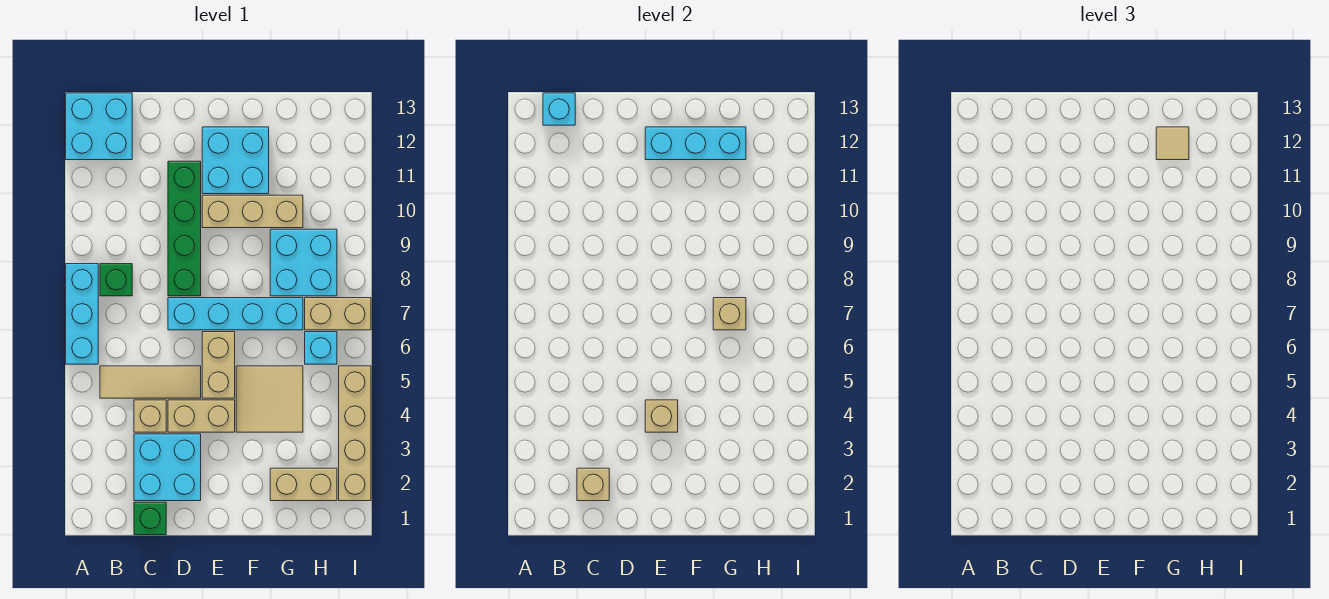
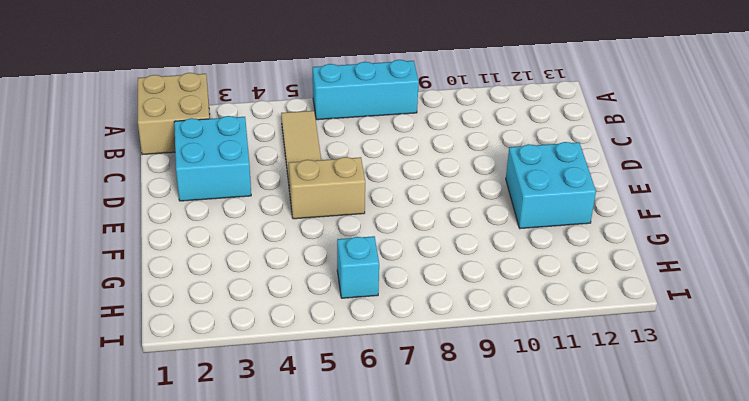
tan 2x2 brick [138,73,210,155] -> none
none -> cyan 2x2 brick [66,93,132,160]
none -> green 1x1 brick [100,264,132,296]
none -> green 1x1 brick [134,502,166,535]

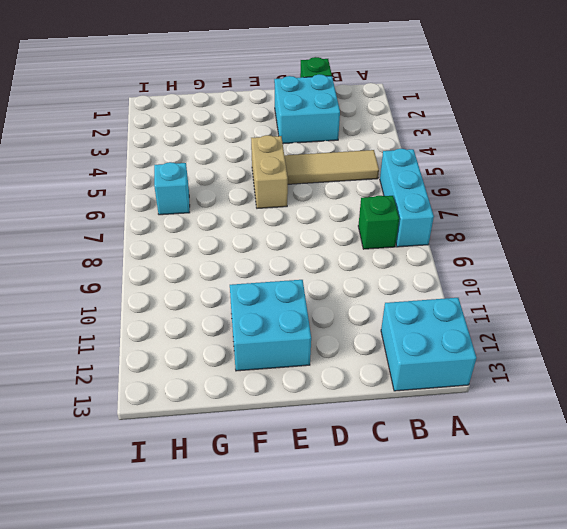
none -> tan 1x1 brick [134,400,166,432]
none -> tan 1x2 brick [168,400,235,432]
none -> cyan 1x4 brick [168,298,303,330]

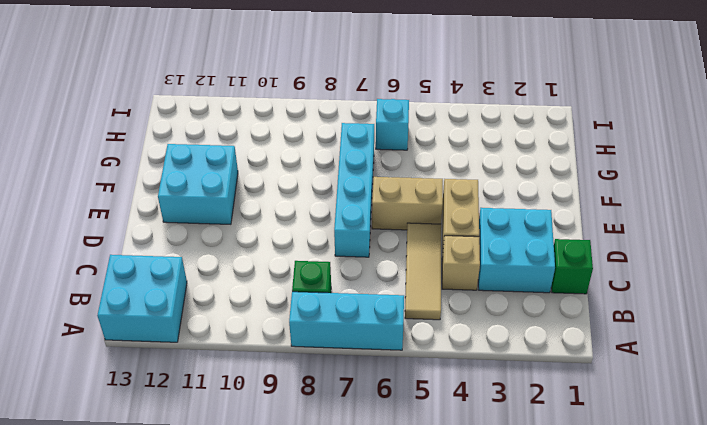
none -> green 1x4 brick [168,161,201,296]
none -> tan 1x3 brick [202,195,303,228]
none -> tan 2x2 tile [236,366,303,432]

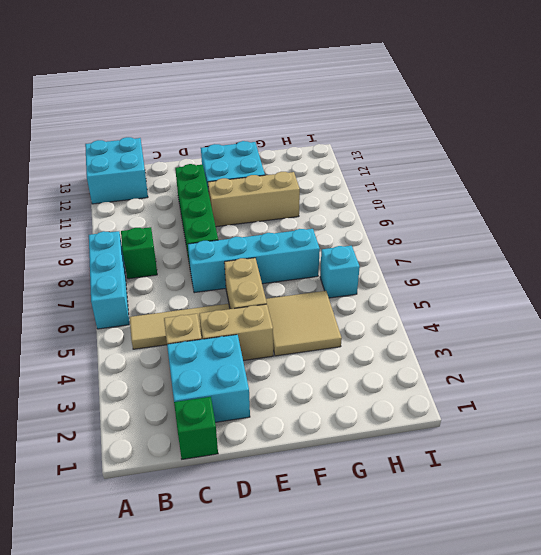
none -> tan 1x2 brick [270,468,337,501]
none -> cyan 2x2 brick [270,229,337,296]
none -> tan 1x2 brick [305,298,371,330]

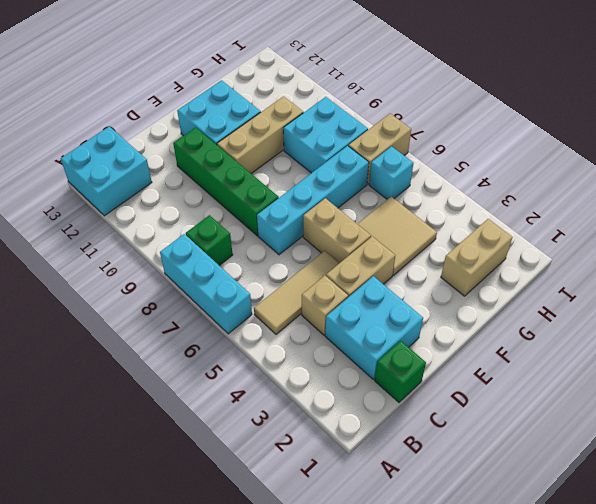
none -> tan 1x4 brick [339,366,371,501]
none -> cyan 1x1 brick [543,93,575,125]
none -> tan 1x1 brick [577,468,609,501]

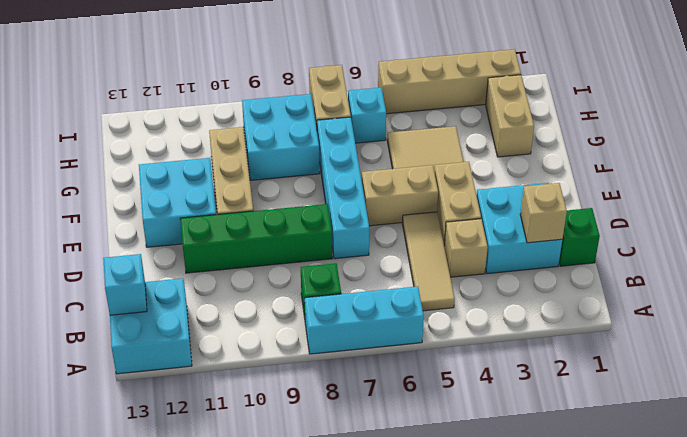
none -> tan 1x1 brick [645,400,678,432]
none -> cyan 1x3 brick [645,127,746,160]
none -> tan 1x1 brick [713,298,746,330]

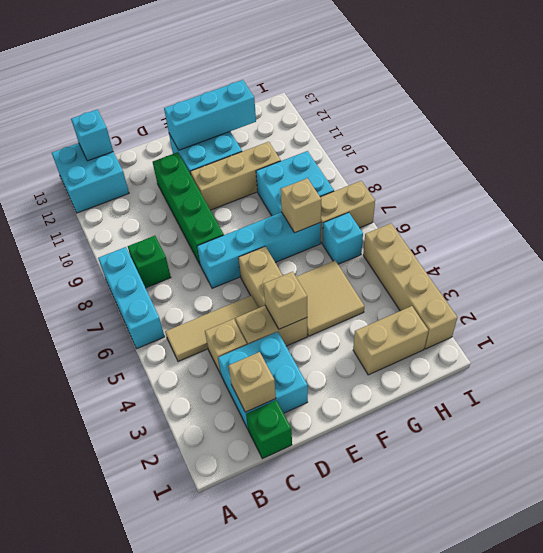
none -> tan 1x1 tile [1156,127,1189,160]

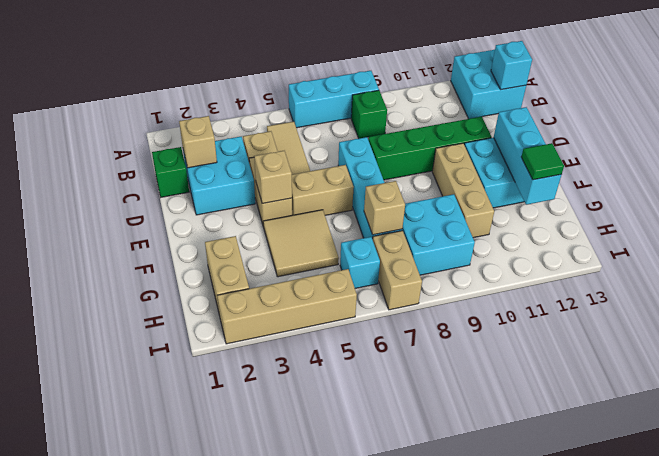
green 1x1 tile [521,143,564,180] -> tan 1x1 tile [1156,127,1189,160]

